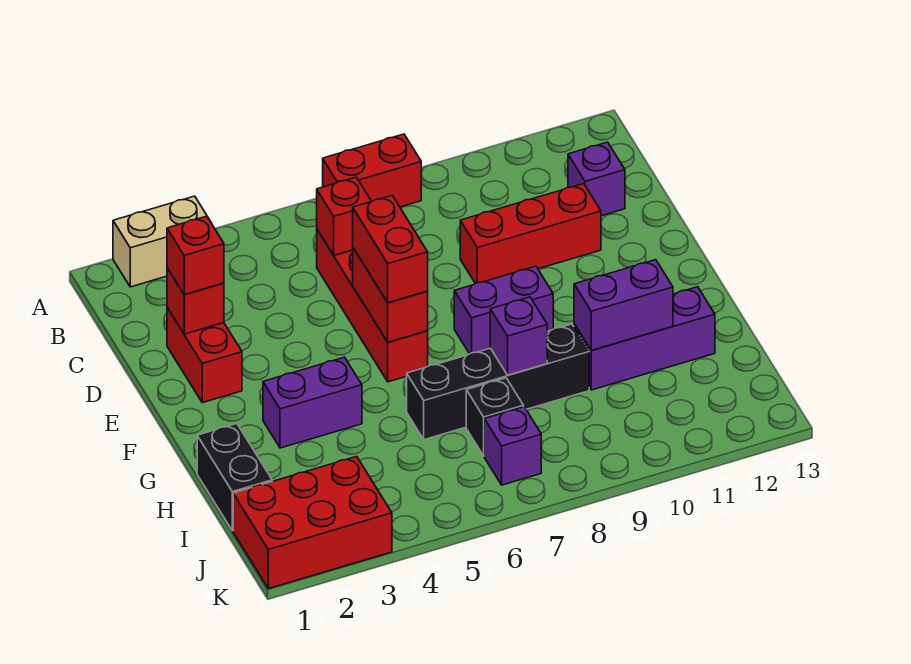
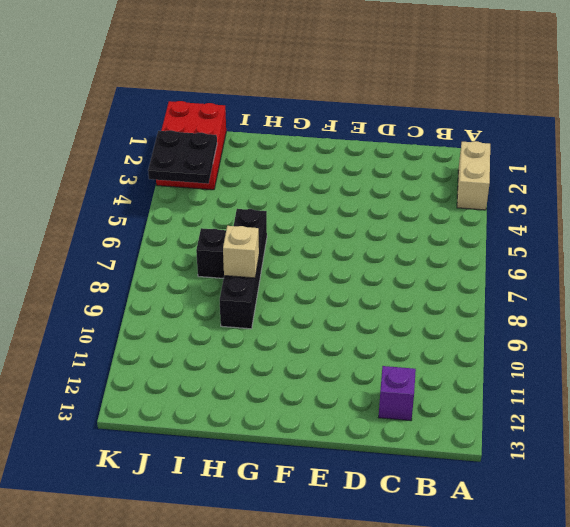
tan 1x1 brick [223,226,259,278] -> purple 1x1 brick [490,297,547,375]
black 2x2 plate [148,130,217,184] -> none
none -> red 1x2 brick [323,134,421,207]
none -> red 1x4 brick [317,230,428,382]
none -> red 1x2 brick [167,308,242,403]

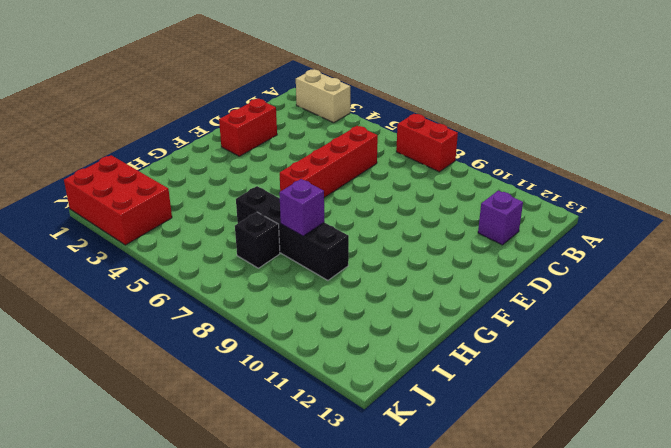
none -> red 1x3 brick [460,184,601,284]
none -> purple 1x2 brick [454,266,553,354]
none -> purple 1x2 brick [263,357,362,448]

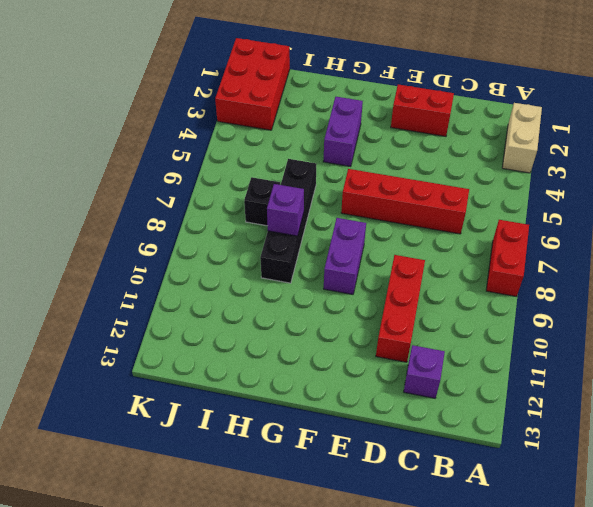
none -> black 1x2 brick [197,424,272,531]
none -> purple 1x3 brick [574,287,715,390]
none -> purple 1x1 brick [484,407,541,485]

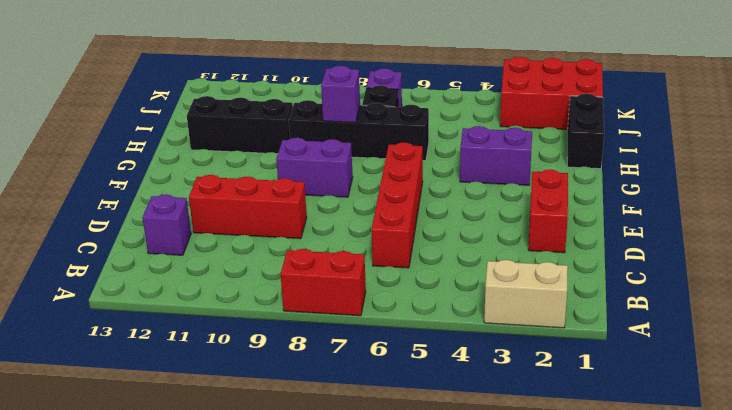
black 1x3 brick [187,96,293,154] -> purple 1x3 brick [574,287,715,390]
none -> red 1x1 brick [317,177,372,255]
none -> red 1x1 brick [167,268,224,334]
none -> red 1x2 brick [353,248,428,342]

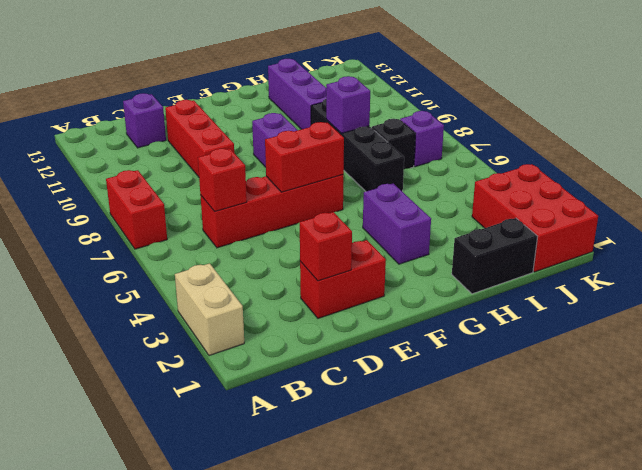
none -> purple 1x2 brick [574,260,673,350]
none -> red 1x1 brick [167,216,224,295]
none -> red 1x2 brick [353,196,428,303]

